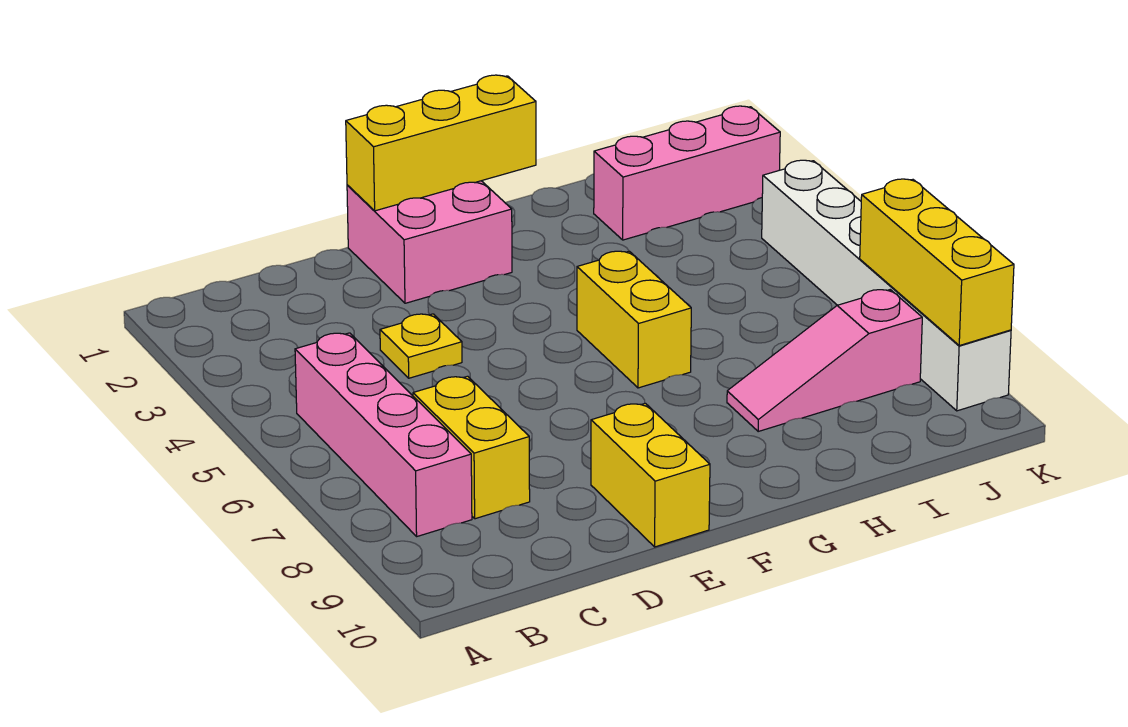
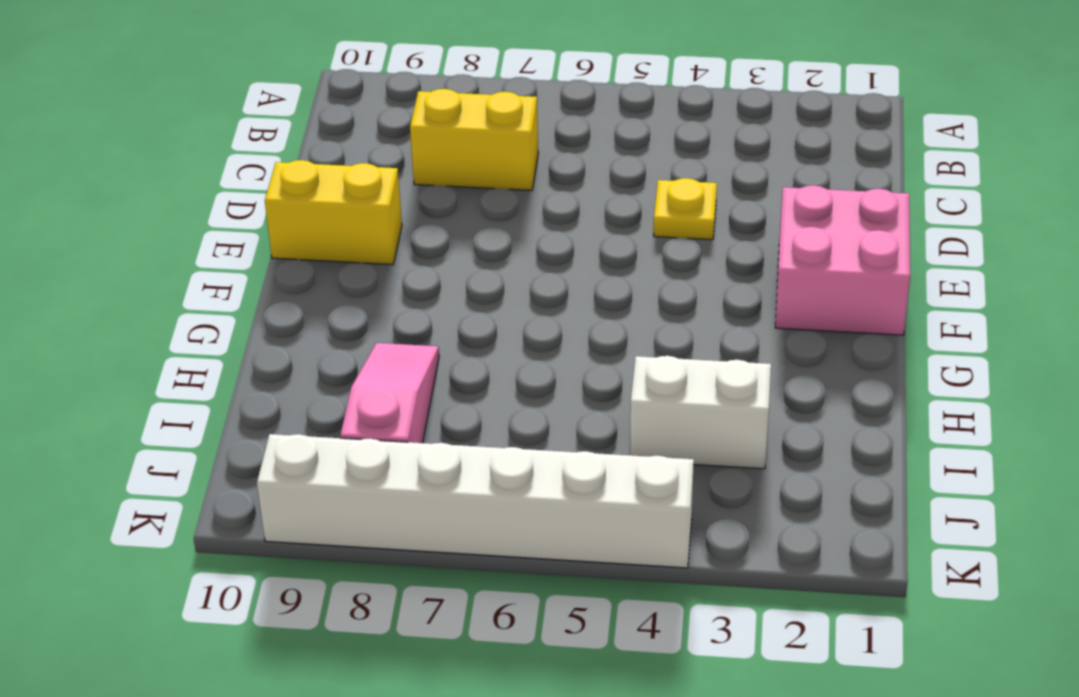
white 1x2 brick [630,356,771,469] -> none
none -> pink 1x4 brick [295,333,472,536]
none -> yellow 1x2 brick [577,251,691,388]

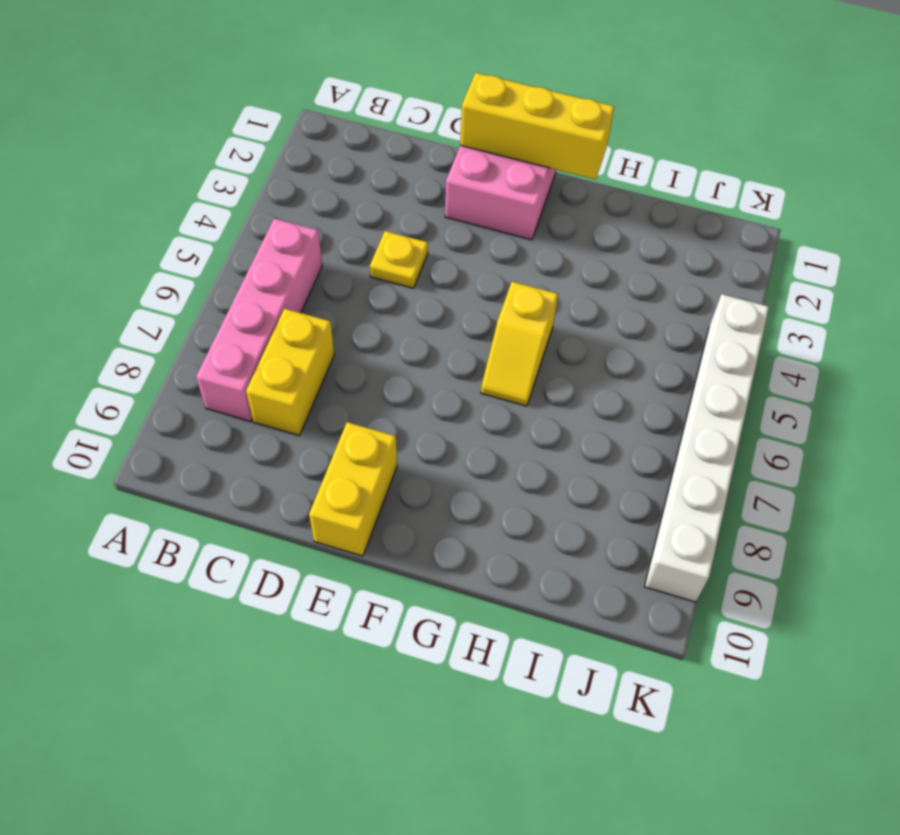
yellow 1x2 slope [481,282,558,406] -> yellow 1x2 brick [577,251,691,388]
none -> pink 1x3 slope [727,290,922,432]
none -> pink 1x3 brick [594,106,780,240]

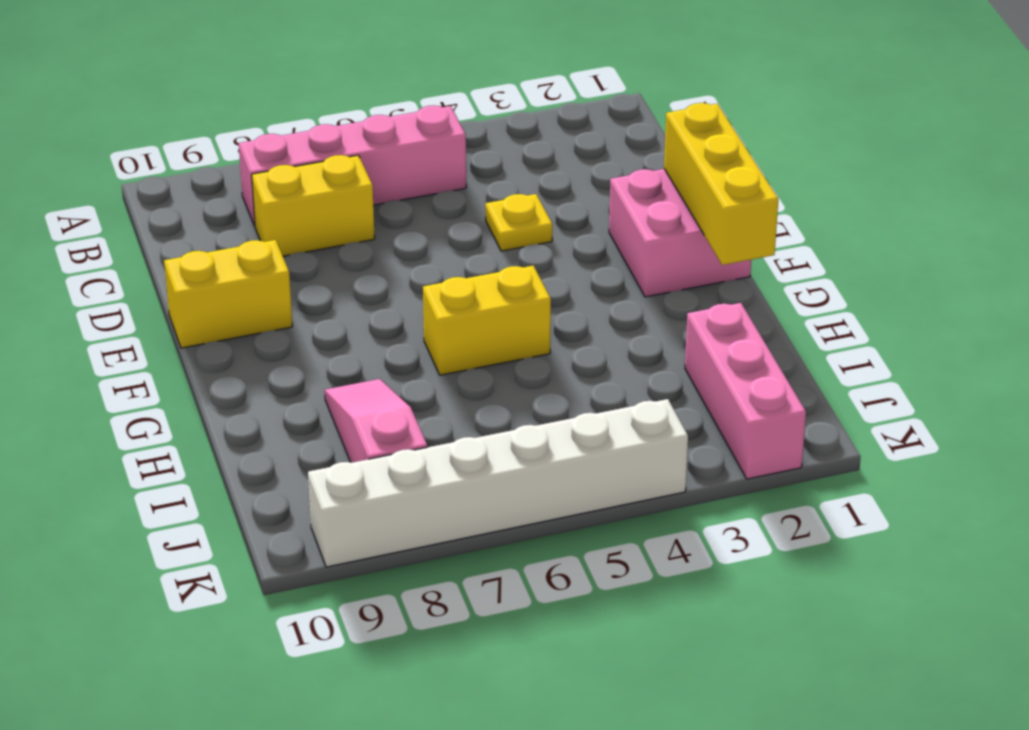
none -> yellow 1x3 brick [860,179,1014,346]

